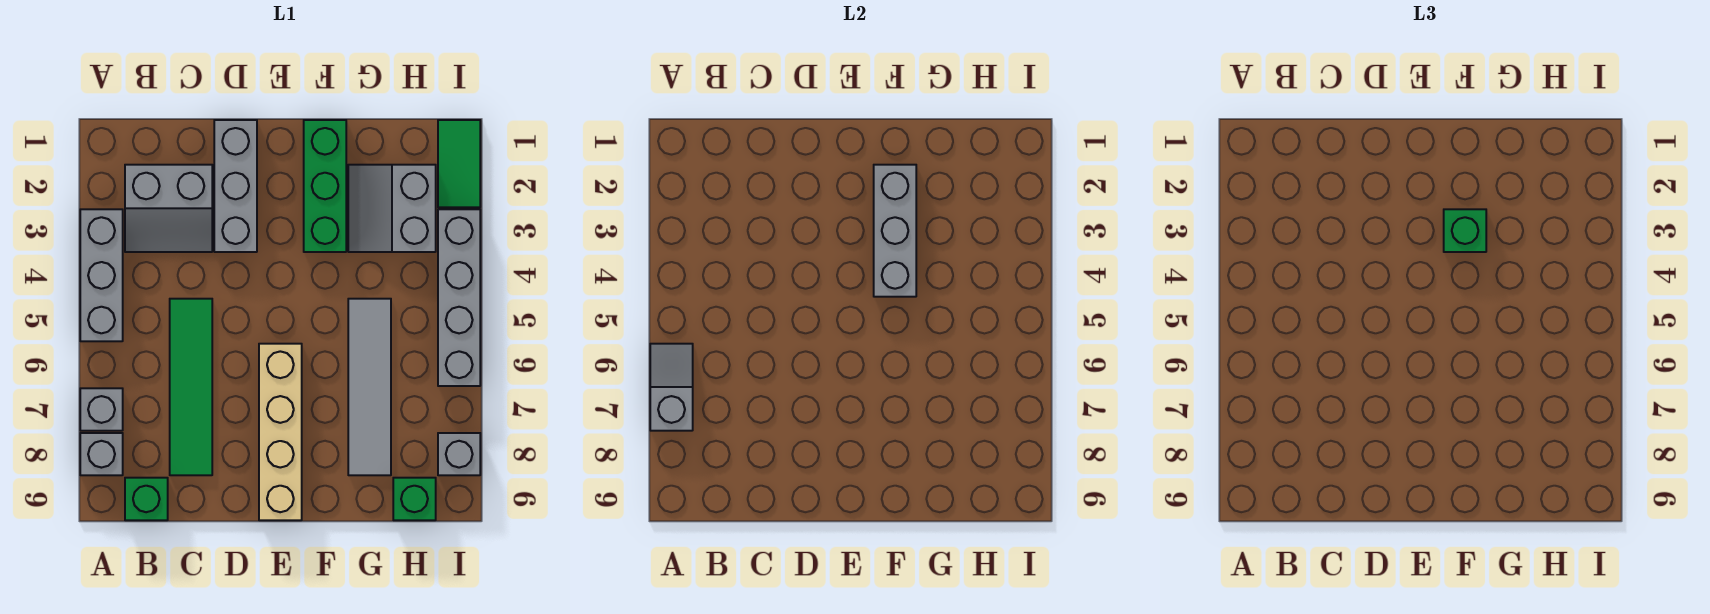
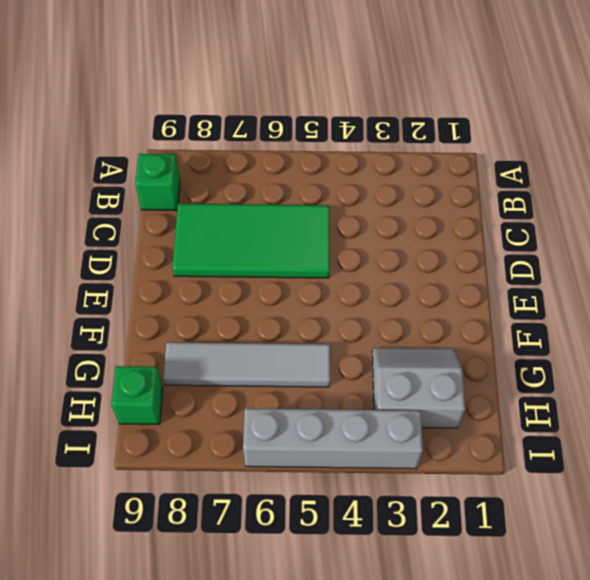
green 2x4 tile [172,204,330,278] -> green 1x4 tile [170,299,212,475]
none -> grey 1x3 brick [80,209,123,341]
none -> grey 1x1 brick [80,388,123,431]
none -> grey 1x1 brick [80,433,123,475]

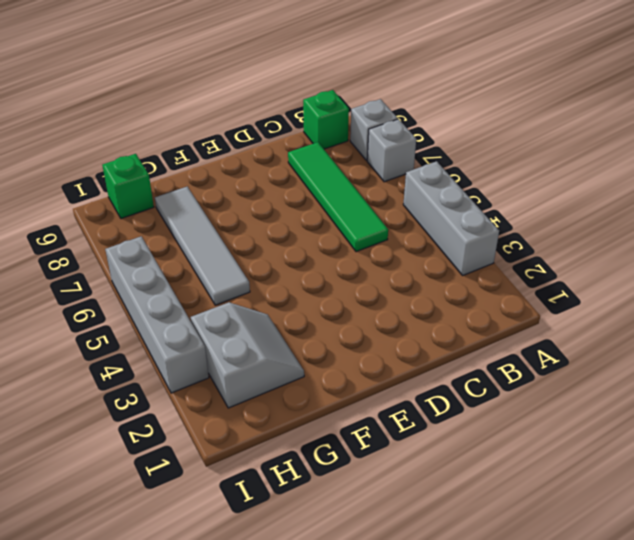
none -> grey 2x2 slope [125,165,212,252]
none -> grey 1x3 brick [214,120,257,252]
none -> tan 1x4 brick [259,344,302,520]

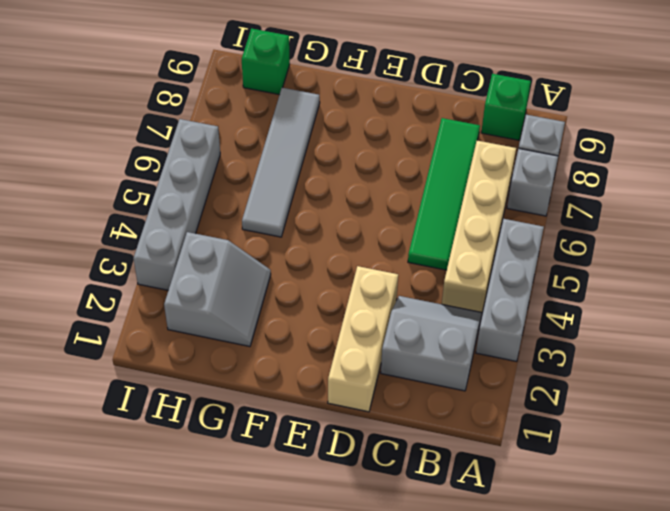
tan 1x4 brick [442,140,516,312] -> tan 1x4 brick moved to [259,344,302,520]
tan 1x3 brick [328,266,398,412] -> grey 1x3 brick [214,120,257,252]
none -> green 1x3 brick [304,120,346,252]
none -> green 1x2 tile [438,120,480,207]
none -> grey 1x1 brick [438,433,480,475]

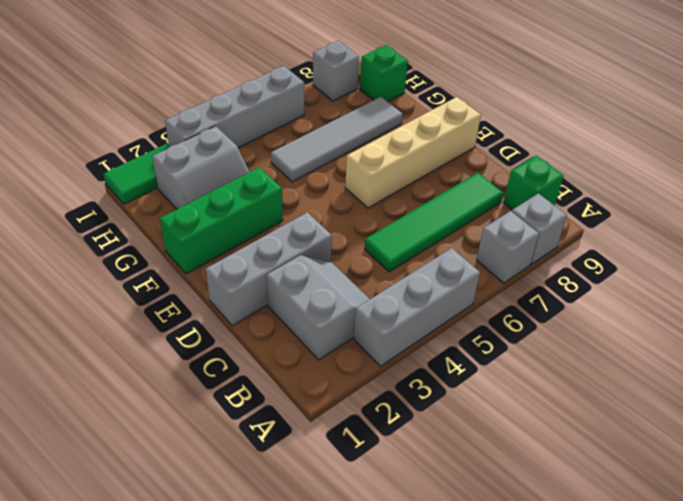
none -> grey 1x2 slope [650,344,693,431]
none -> grey 1x3 brick [874,165,916,297]
none -> green 1x1 brick [1444,209,1486,252]

